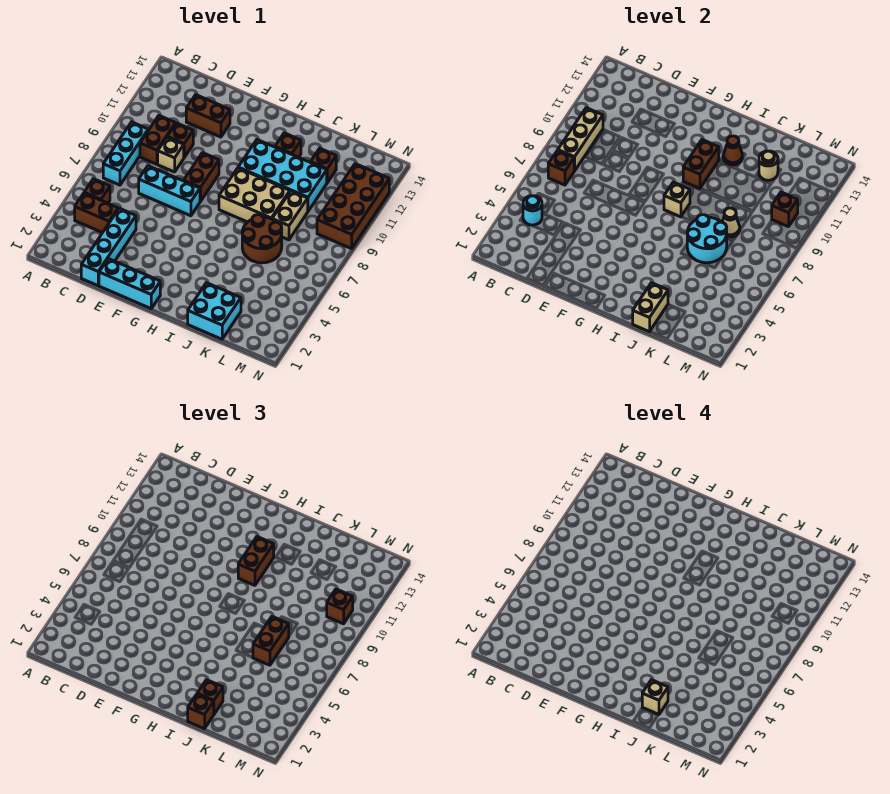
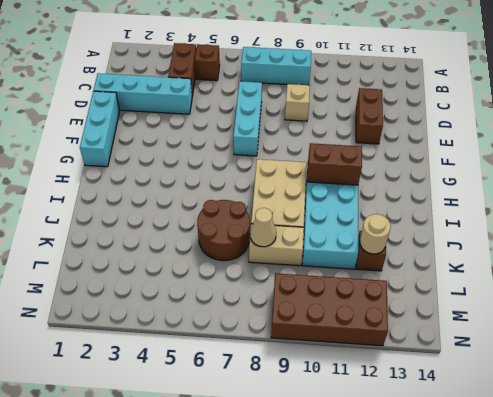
none -> brown 1x2 brick [140,116,176,164]
none -> brown 1x1 brick [168,123,193,157]
none -> brown 1x2 brick [184,153,219,202]
none -> brown 1x1 brick [275,133,301,157]

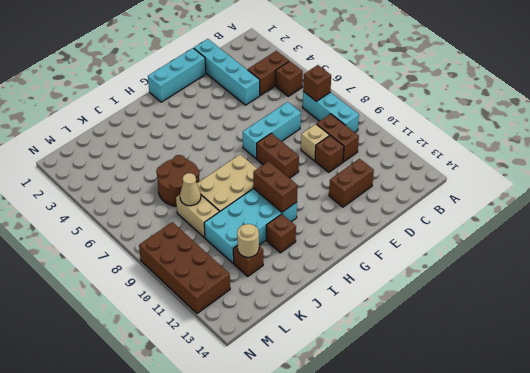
none -> cyan 2x2 brick [188,283,241,339]
none -> cyan 1x1 round brick [523,196,542,225]
none -> tan 1x3 brick [558,108,603,171]
none -> tan 1x1 brick [664,182,690,217]

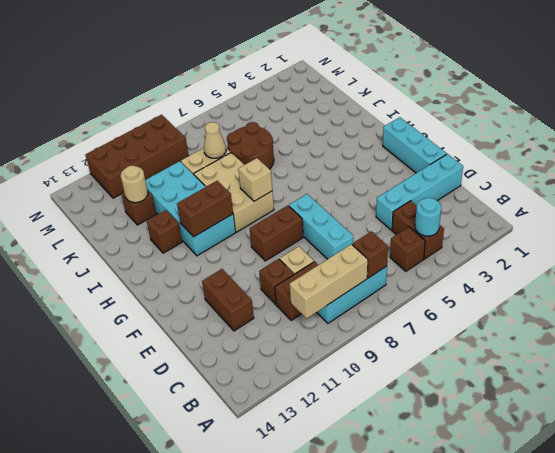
none -> cyan 2x2 brick [188,283,241,339]
none -> brown 1x1 cone [723,136,742,165]
none -> tan 1x2 brick [633,283,668,332]
none -> cyan 2x2 round brick [687,215,727,263]

